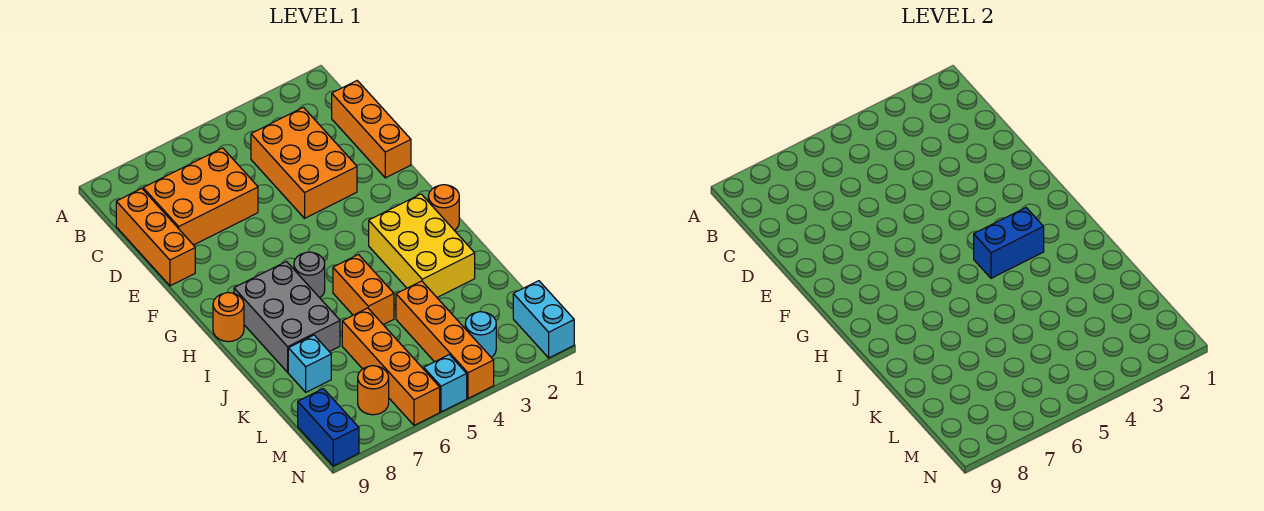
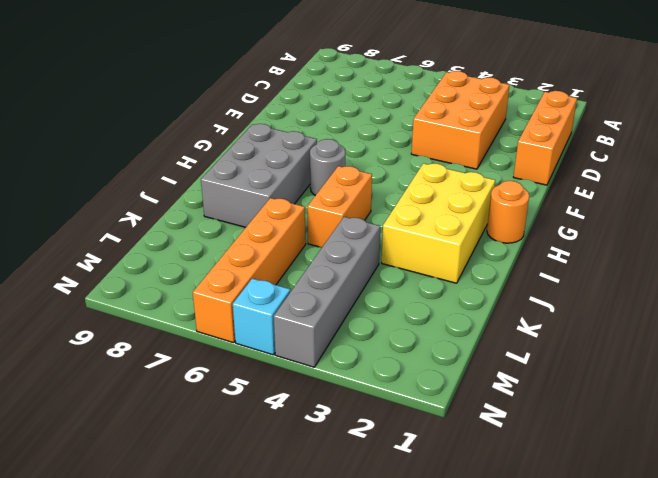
grey 1x4 brick [274,217,380,367] -> orange 1x4 brick [396,281,494,398]
none -> orange 2x3 brick [143,148,258,245]
none -> orange 1x3 brick [116,188,195,286]
none -> orange 1x1 round brick [213,293,244,342]

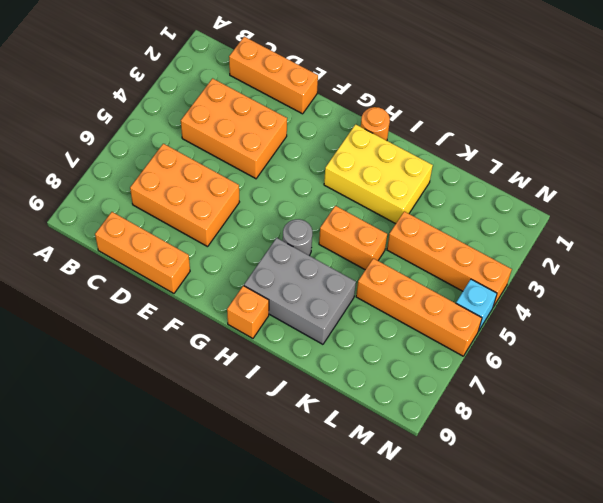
orange 2x3 brick [130,144,239,247] -> orange 2x3 brick turned to [143,148,258,245]
orange 1x1 brick [227,286,269,338] -> orange 1x1 round brick [213,293,244,342]
none -> cyan 1x1 brick [288,335,331,392]
none -> cyan 1x2 brick [513,281,574,358]
none -> cyan 1x1 round brick [465,312,496,357]

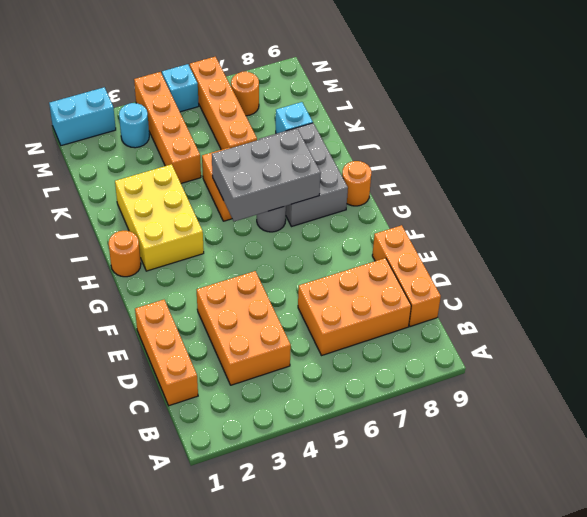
grey 2x3 brick [212,129,321,221] -> none
cyan 1x2 brick [49,87,116,146] -> cyan 1x2 brick turned to [513,281,574,358]
none -> blue 1x2 brick [298,389,359,466]
none -> blue 1x2 brick [974,208,1044,278]

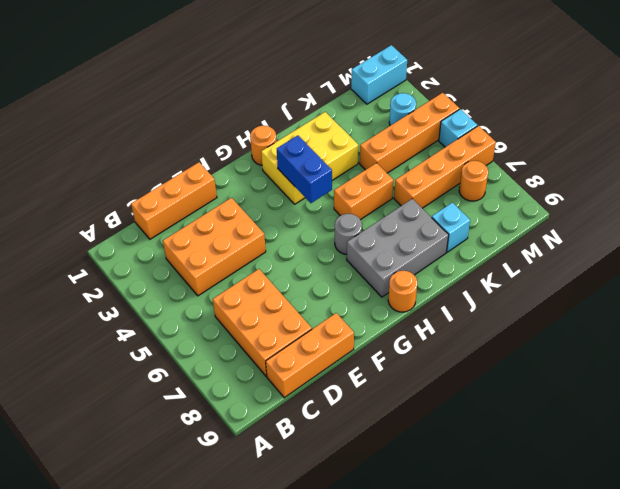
none -> blue 1x2 brick [298,389,359,466]

